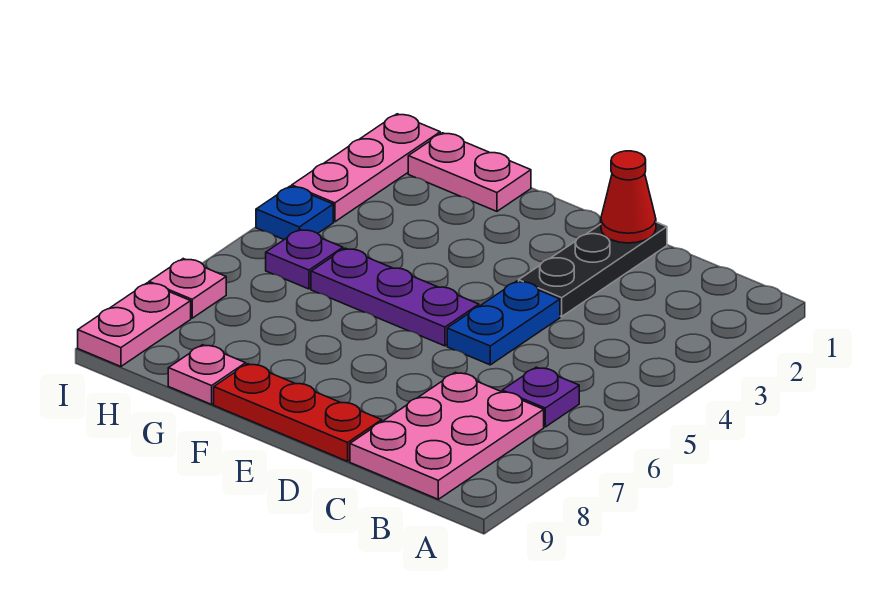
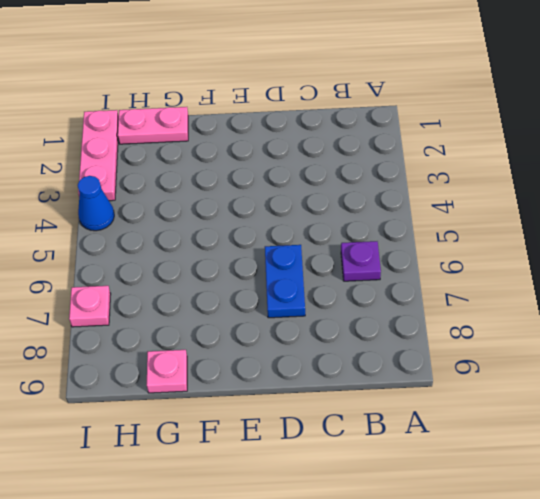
blue 1x2 plate [265,245,305,318] -> blue 1x2 plate moved to [447,281,560,365]
blue 1x1 cone [78,176,114,231] -> blue 1x1 plate [256,186,333,239]
none -> pink 2x3 plate [350,372,544,499]
none -> black 1x3 plate [519,222,667,317]
none -> red 1x3 plate [214,364,382,461]

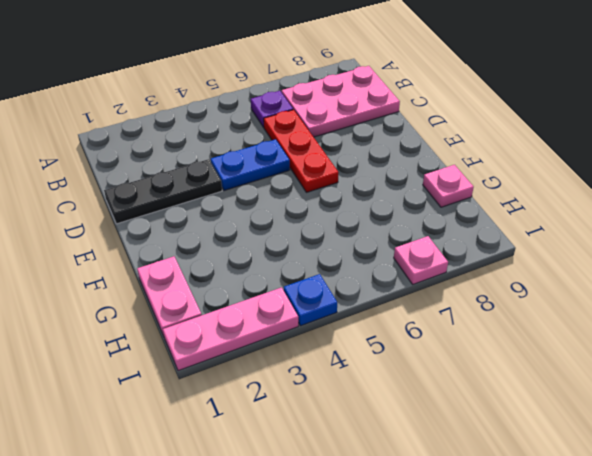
red 1x3 plate [264,110,339,192] -> red 1x3 plate moved to [214,364,382,461]
none -> purple 1x3 plate [311,248,479,346]
none -> purple 1x1 plate [266,229,343,289]
none -> pink 1x2 plate [78,283,191,367]

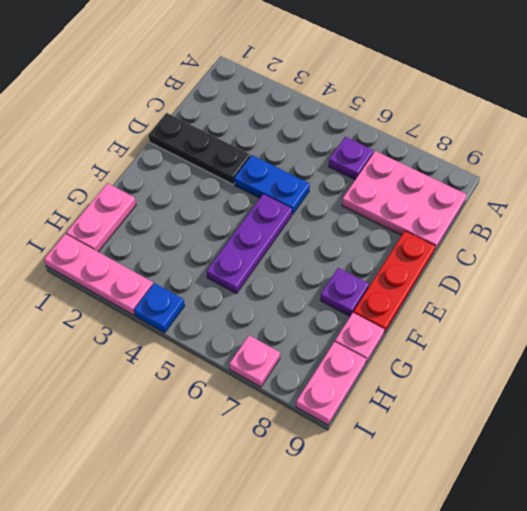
purple 1x1 plate [320,268,369,316] -> purple 1x1 plate moved to [266,229,343,289]
pink 1x2 plate [296,342,366,425] -> pink 1x2 plate turned to [78,283,191,367]
none -> red 1x1 cone [601,151,656,243]

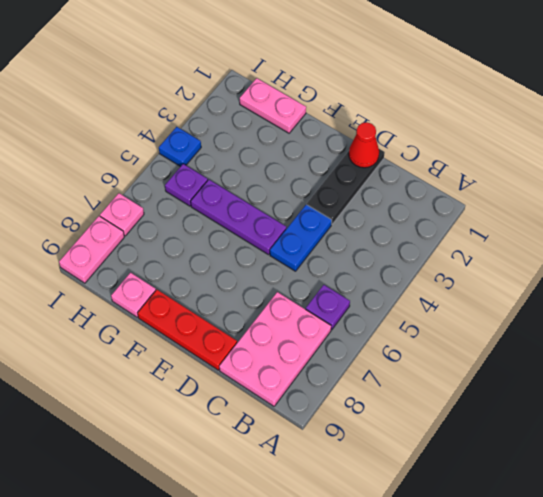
none -> pink 1x3 plate [292,114,440,222]

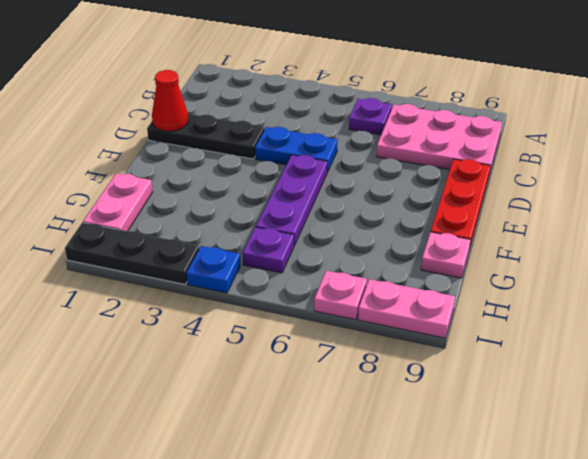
black 1x3 plate [65,222,199,284] -> pink 1x3 plate [292,114,440,222]

